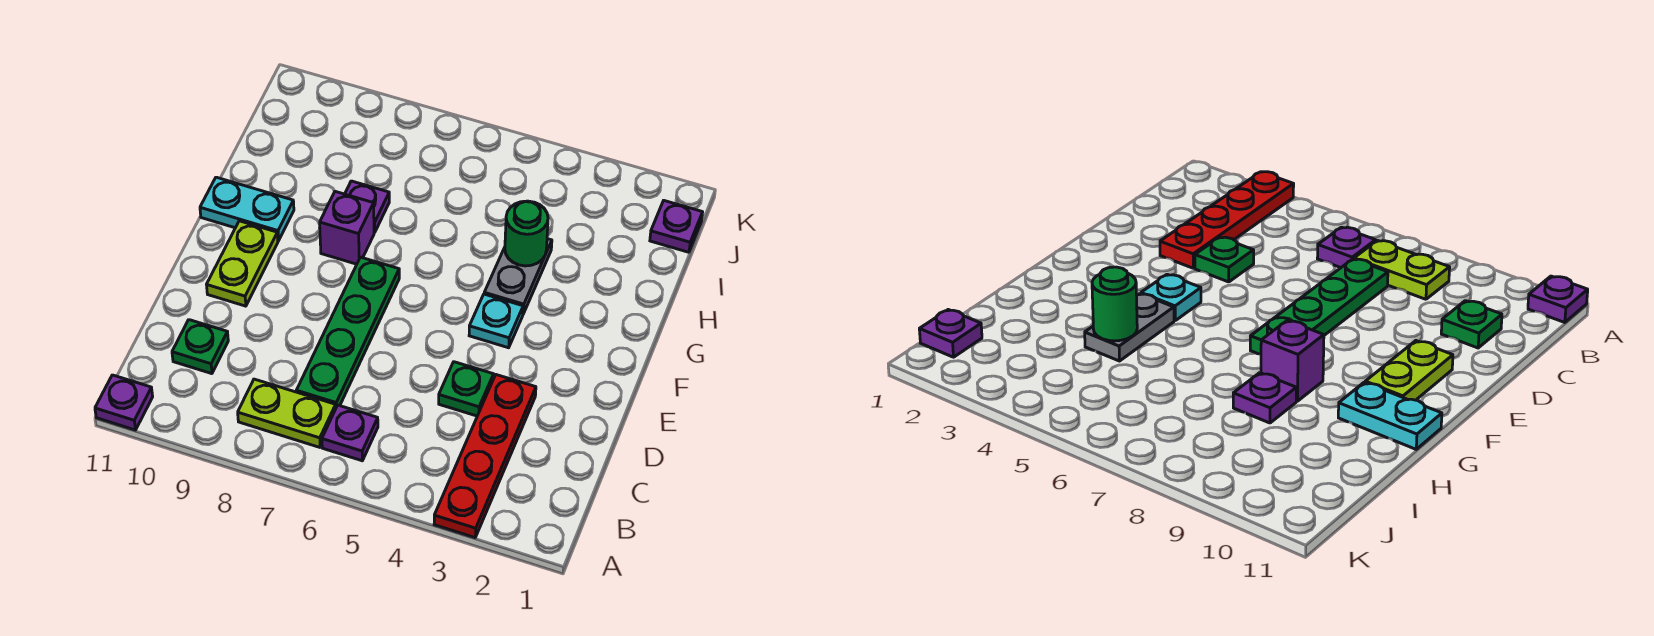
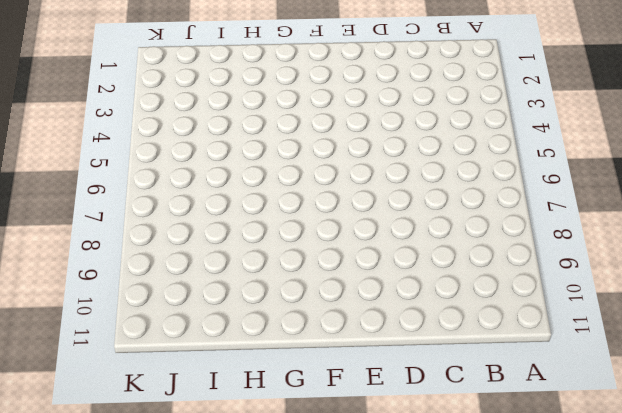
none -> red 1x4 plate [434,375,536,538]
none -> purple 1x1 plate [95,375,153,430]
none -> purple 1x1 plate [322,405,378,461]

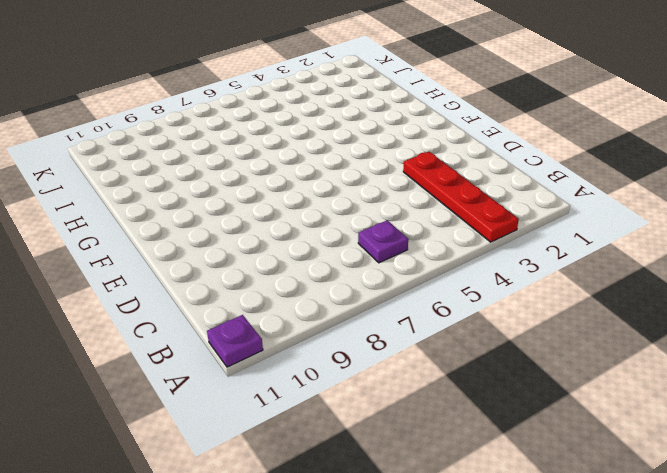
none -> lime 1x2 plate [238,379,336,447]
none -> green 1x4 plate [296,257,399,407]
none -> green 1x1 plate [172,320,228,374]

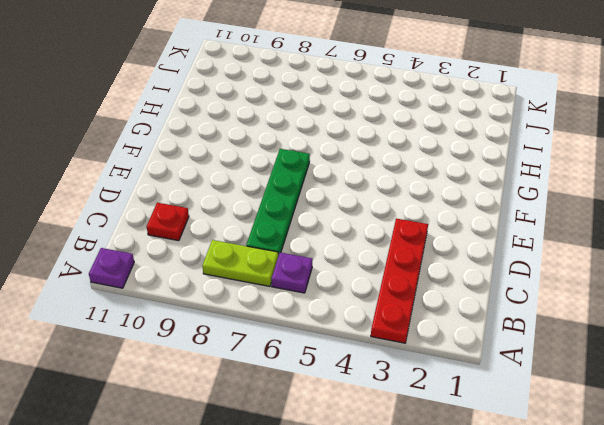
red 1x1 plate [147,203,189,241] -> green 1x1 plate [172,320,228,374]
none -> green 1x1 plate [439,362,494,416]
none -> lime 1x2 plate [207,221,278,306]
none -> cyan 1x1 plate [469,294,523,348]

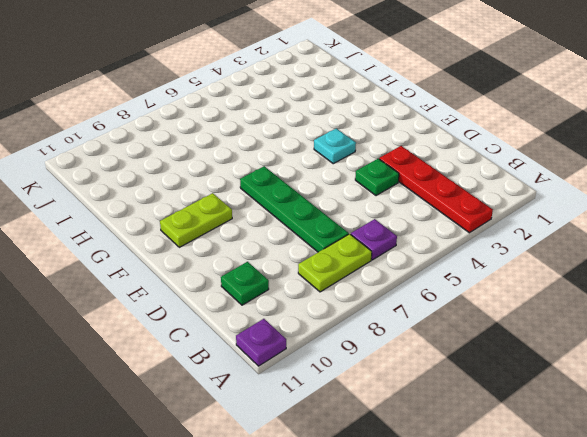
lime 1x2 plate [160,193,232,247] -> lime 1x2 plate turned to [207,221,278,306]
none -> grey 1x2 plate [484,239,552,314]
none -> purple 1x1 brick [320,191,374,264]
none -> cyan 1x2 plate [200,177,294,241]

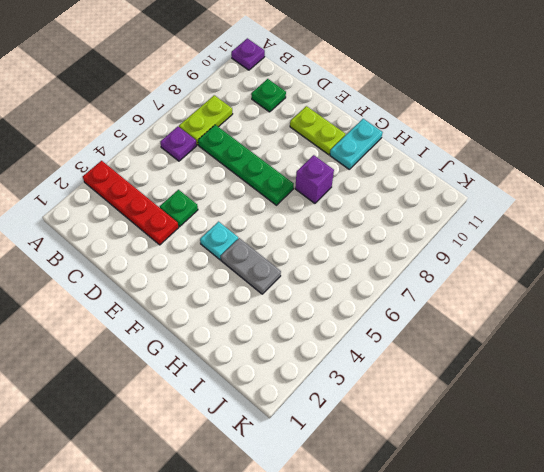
none -> purple 1x1 plate [345,181,389,233]
none -> purple 1x1 plate [650,201,703,252]
none -> green 1x1 round brick [505,201,548,266]

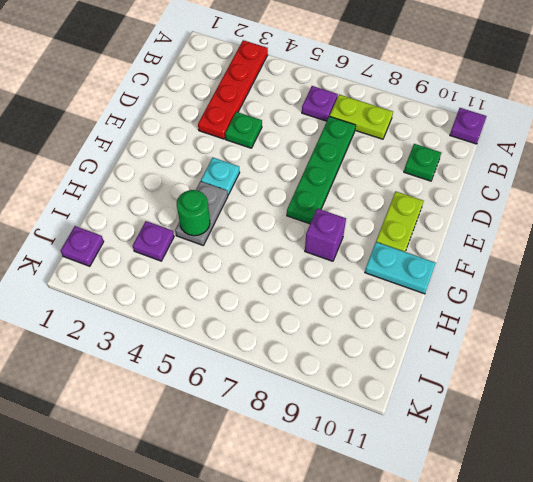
purple 1x1 plate [133,221,174,261] -> purple 1x1 plate moved to [345,181,389,233]

